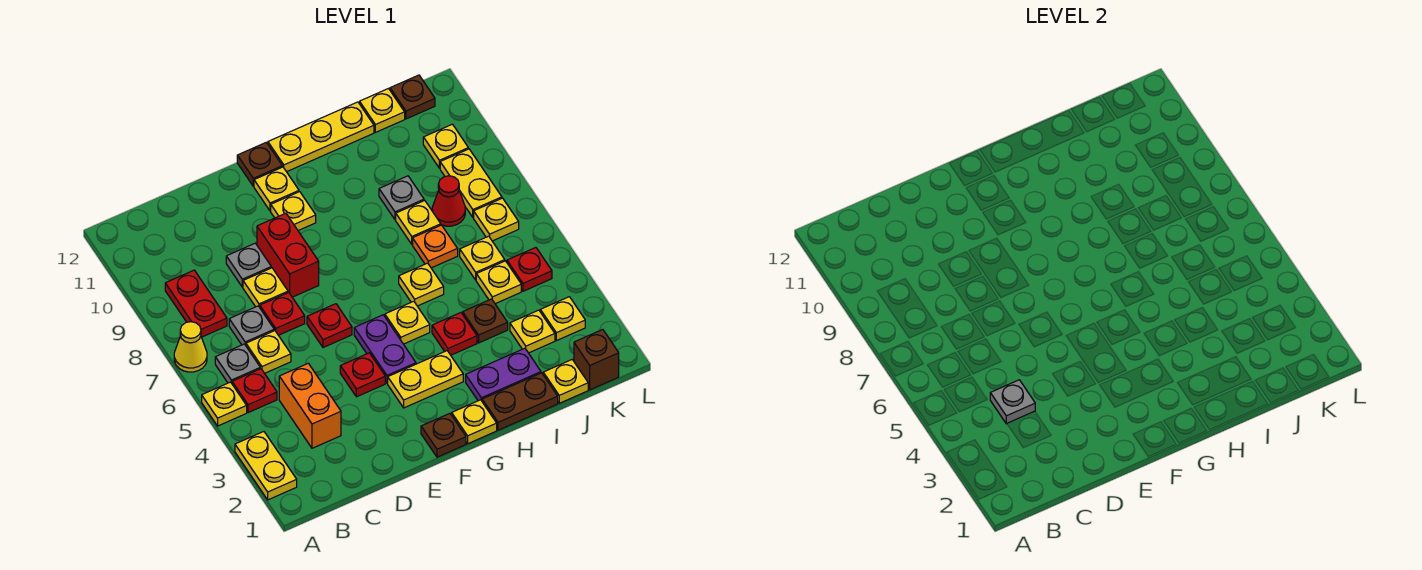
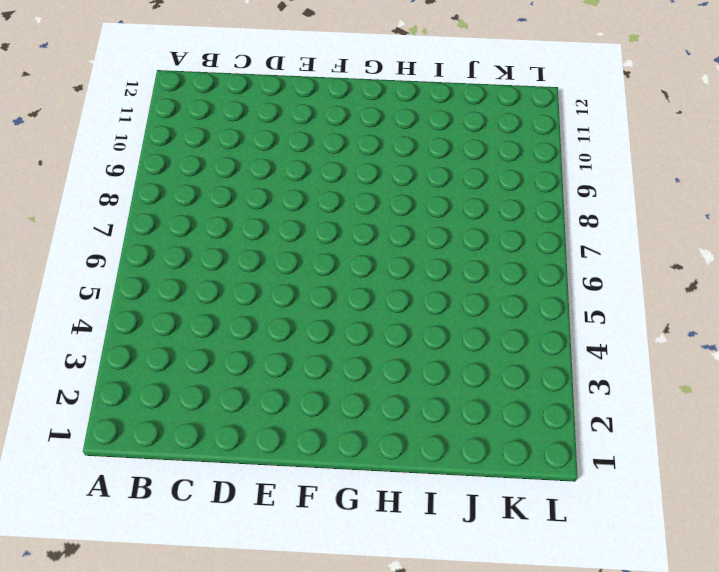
none -> yellow 1x2 plate [235,432,297,500]
none -> yellow 1x1 plate [202,382,247,426]
none -> yellow 1x1 cone [174,322,207,372]
none -> red 1x1 plate [232,369,277,413]

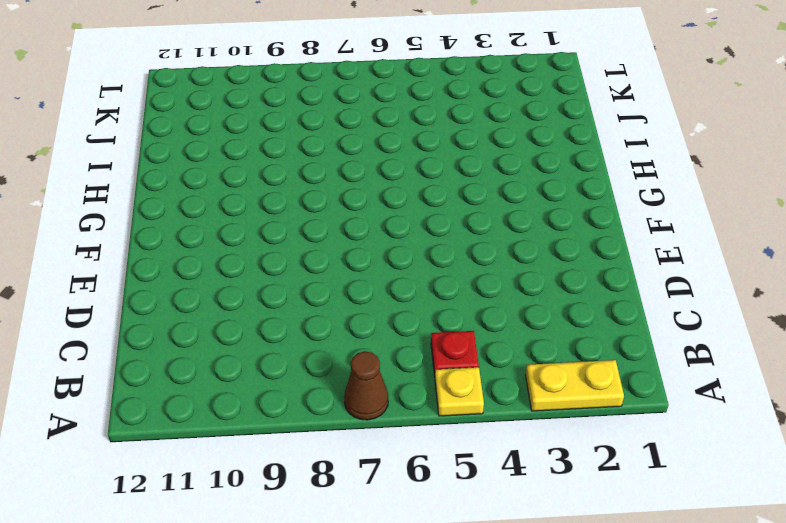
brown 1x1 cone [344,351,388,420] -> yellow 1x1 cone [174,322,207,372]
none -> grey 1x1 plate [215,344,260,383]
none -> red 1x2 plate [165,270,227,337]
none -> orange 1x2 brick [279,363,341,448]
none -> yellow 1x1 plate [246,331,291,373]

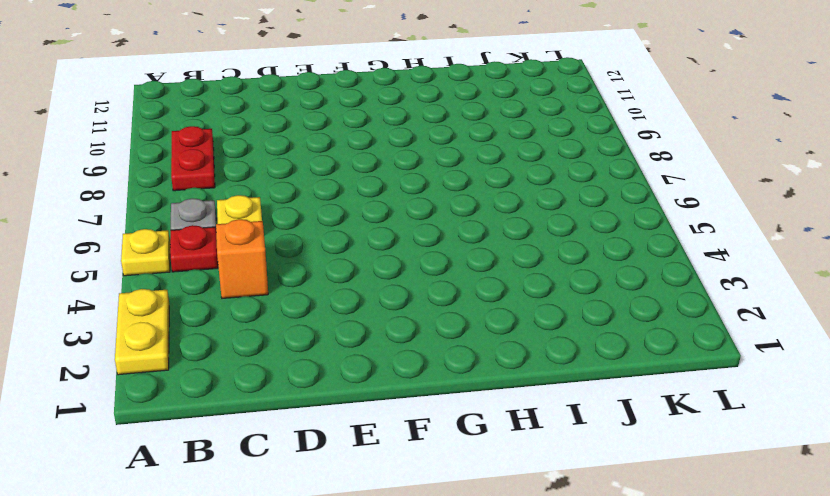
orange 1x1 brick [216,219,268,298] -> orange 1x2 brick [279,363,341,448]
none -> yellow 1x1 cone [174,322,207,372]
none -> grey 1x1 plate [229,306,274,345]
none -> red 1x1 plate [260,293,305,335]
none -> yellow 1x1 plate [243,268,288,307]

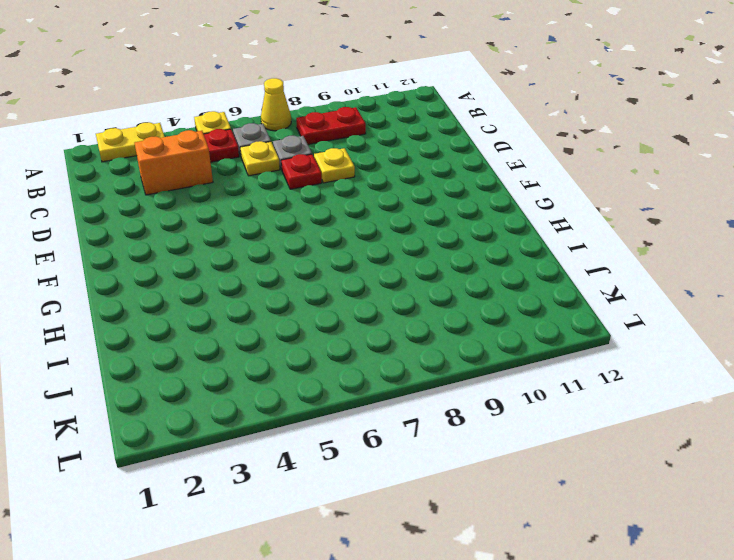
none -> grey 1x1 plate [226,243,271,287]
none -> red 1x1 plate [340,353,385,397]
none -> red 1x1 plate [307,304,352,348]
none -> red 1x2 brick [257,213,319,297]

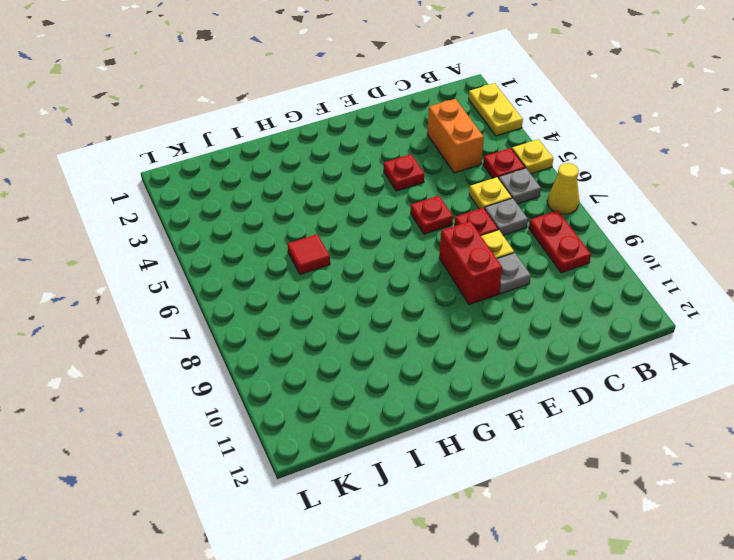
red 1x1 tile [287,234,330,274] -> none
none -> brown 1x1 plate [421,413,466,457]
none -> yellow 1x2 plate [388,351,463,408]
none -> purple 1x2 plate [354,315,416,383]
none -> yellow 1x1 plate [271,192,316,231]

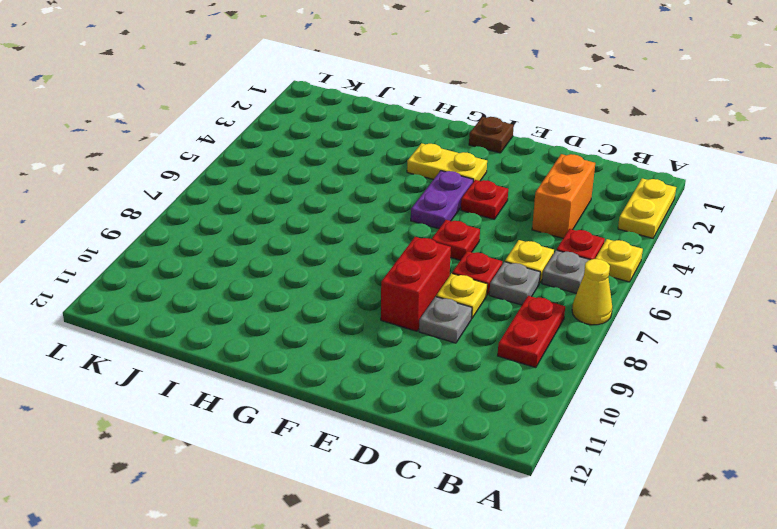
none -> yellow 1x1 plate [271,192,316,231]
none -> yellow 1x1 plate [254,167,299,211]
none -> brown 1x1 plate [237,142,282,186]
none -> yellow 1x1 plate [452,400,497,444]

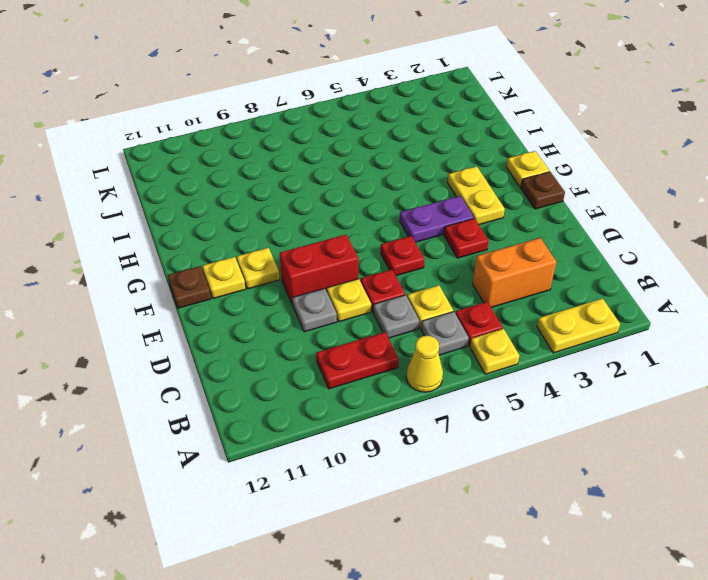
none -> yellow 1x1 plate [385,301,430,344]
none -> yellow 1x3 plate [268,102,374,172]
none -> brown 1x2 plate [482,373,558,430]
none -> purple 1x2 plate [466,348,541,401]

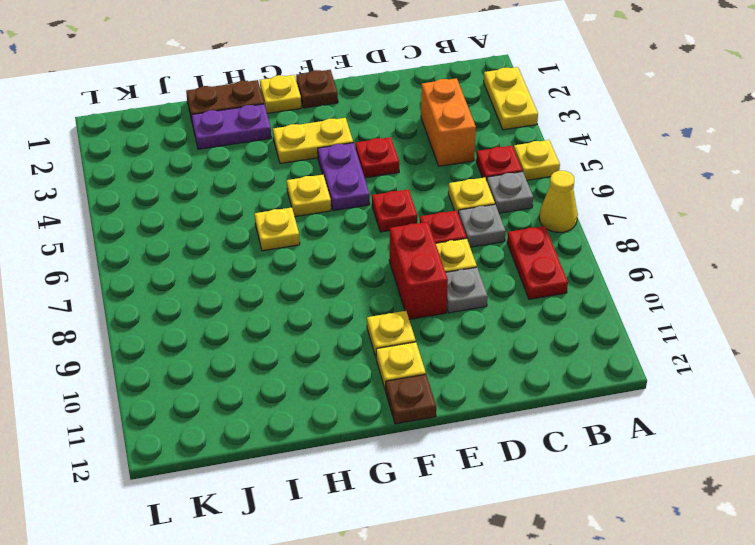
none -> yellow 1x3 plate [268,102,374,172]
none -> red 1x1 plate [432,313,477,355]
none -> brown 1x1 plate [463,299,508,343]
none -> orange 1x1 plate [413,225,458,268]

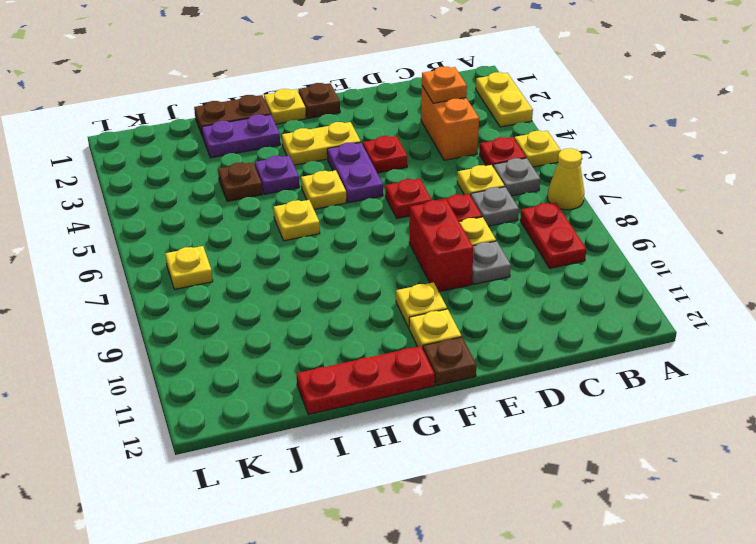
orange 1x1 plate [422,67,467,103] -> orange 1x1 plate moved to [413,225,458,268]
red 1x3 plate [296,346,435,414] -> yellow 1x3 plate [268,102,374,172]
purple 1x1 plate [255,156,299,194] -> red 1x1 plate [432,313,477,355]
none -> yellow 1x1 plate [396,201,441,244]
none -> grey 1x1 plate [379,176,424,220]
none -> yellow 1x1 plate [543,360,588,403]
none -> yellow 1x1 plate [510,310,555,353]

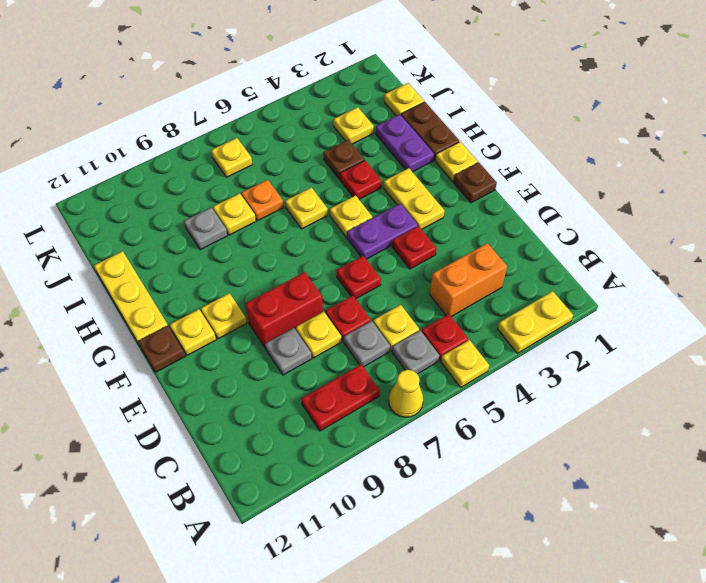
none -> yellow 1x1 plate [476,261,521,304]
none -> yellow 1x1 plate [460,236,505,280]
none -> red 1x1 cone [432,176,465,226]
none -> yellow 1x1 plate [360,89,405,132]

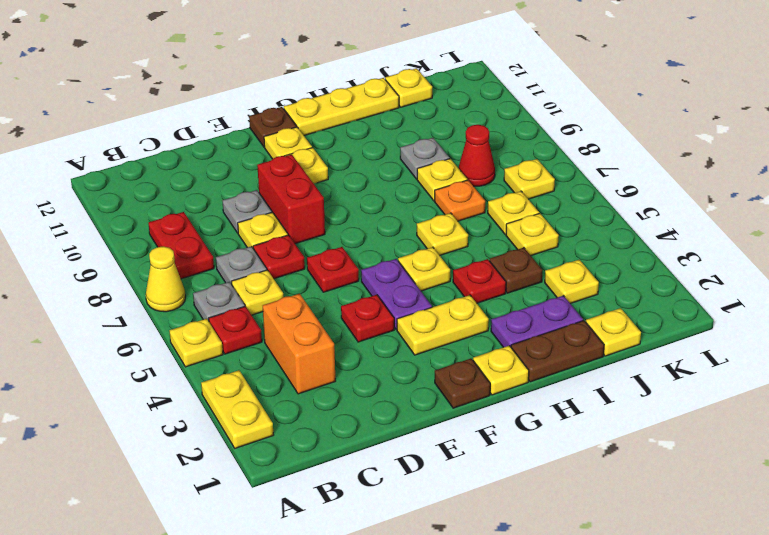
none -> brown 1x1 brick [574,330,619,390]
none -> yellow 1x1 plate [540,297,585,341]
none -> red 1x1 plate [507,248,552,291]
none -> yellow 1x2 plate [440,149,502,217]

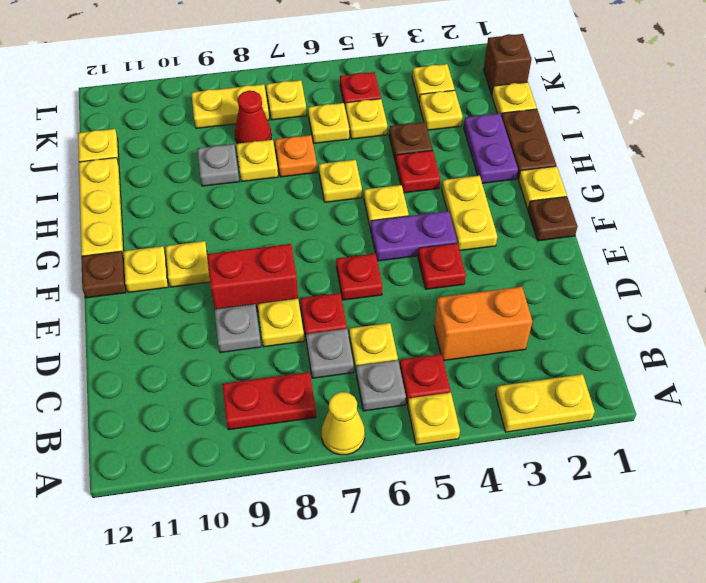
none -> yellow 1x1 plate [423,124,468,168]
none -> brown 1x1 plate [390,75,435,119]
none -> grey 1x1 plate [990,380,1035,424]

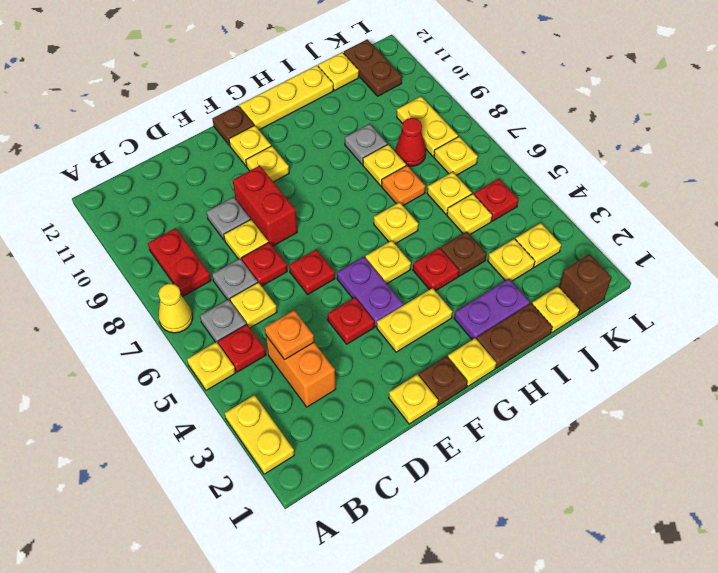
orange 1x1 plate [265,310,314,360] -> grey 1x1 plate [990,380,1035,424]
yellow 1x1 plate [389,374,438,424] -> yellow 1x1 plate moved to [423,124,468,168]
brown 1x2 plate [344,39,402,96] -> brown 1x1 plate [390,75,435,119]

